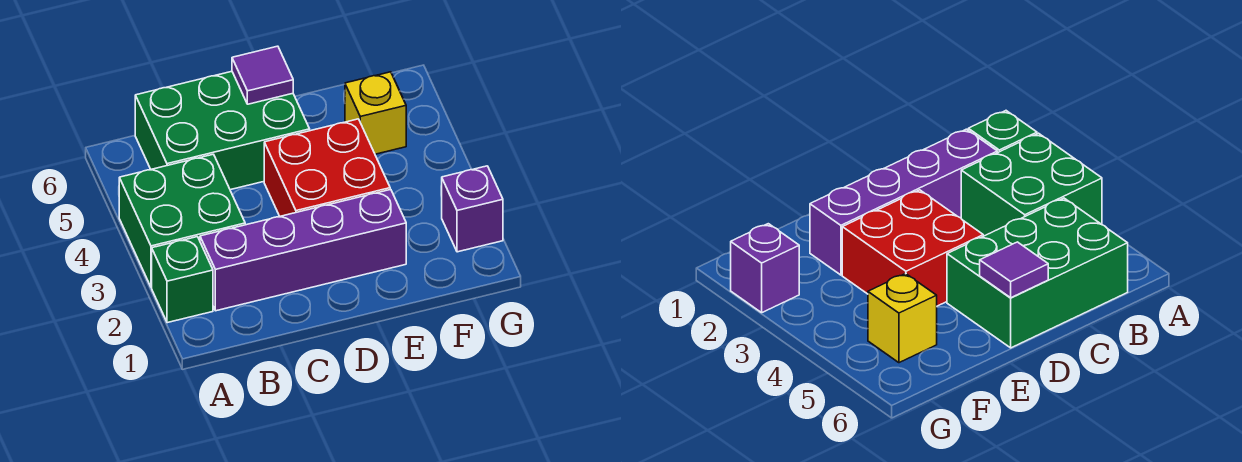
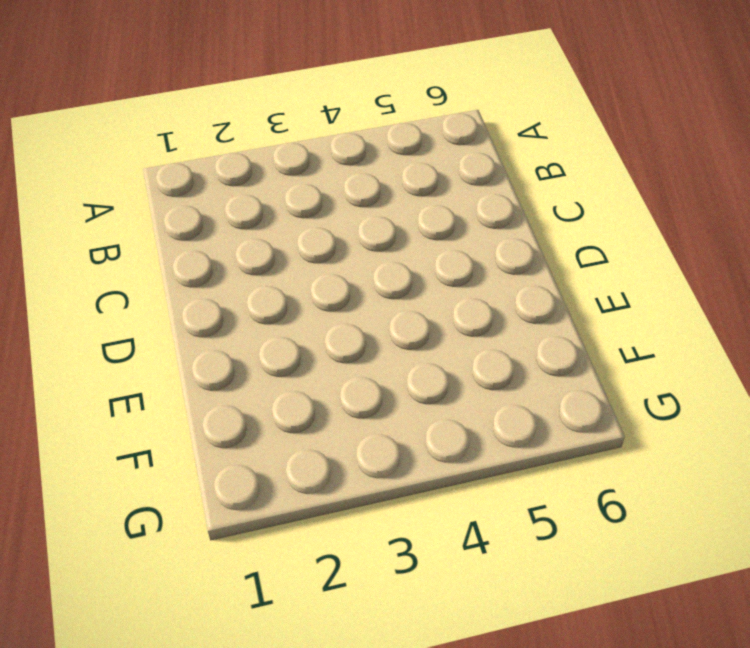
none -> green 1x1 brick [152,237,213,323]
none -> green 2x2 brick [119,154,245,287]

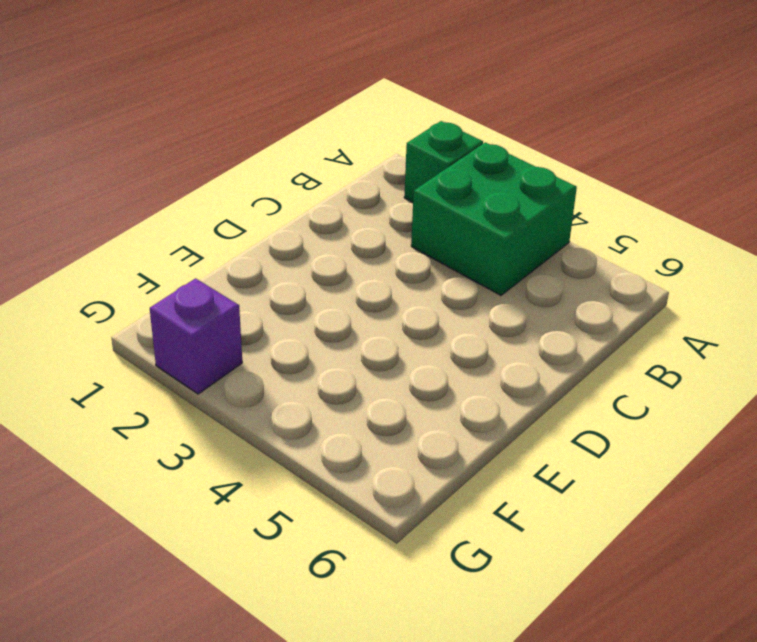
none -> purple 1x4 brick [200,189,406,311]
none -> green 2x3 brick [135,71,310,190]

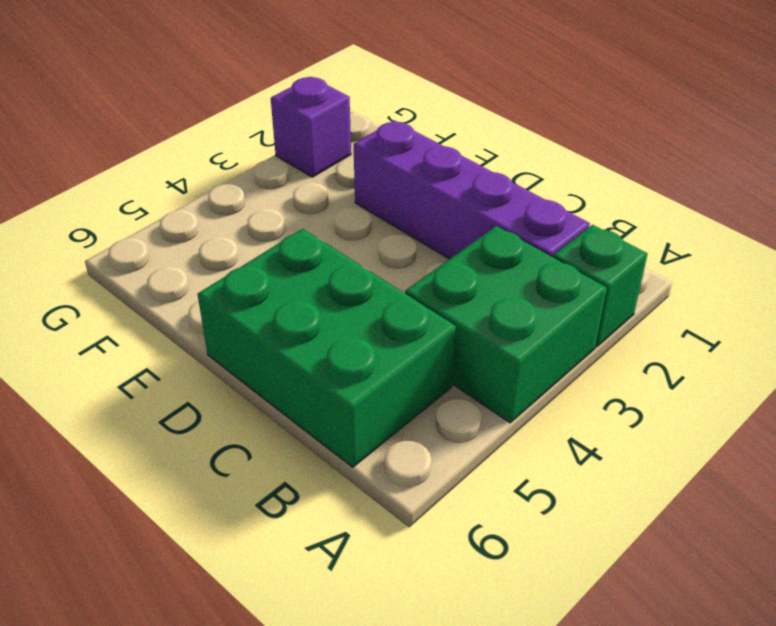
none -> red 2x2 brick [264,119,390,216]
none -> yellow 1x1 brick [345,72,406,154]

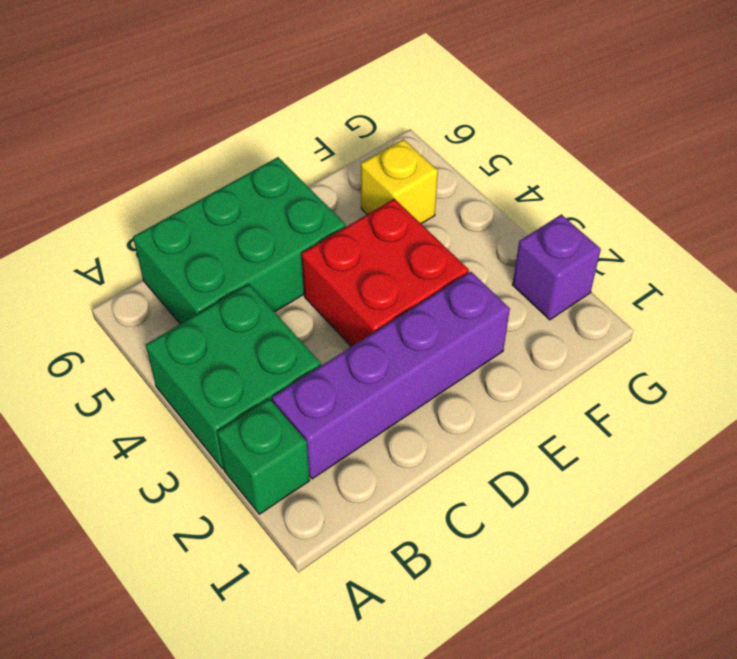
none -> purple 1x1 tile [232,46,293,104]

